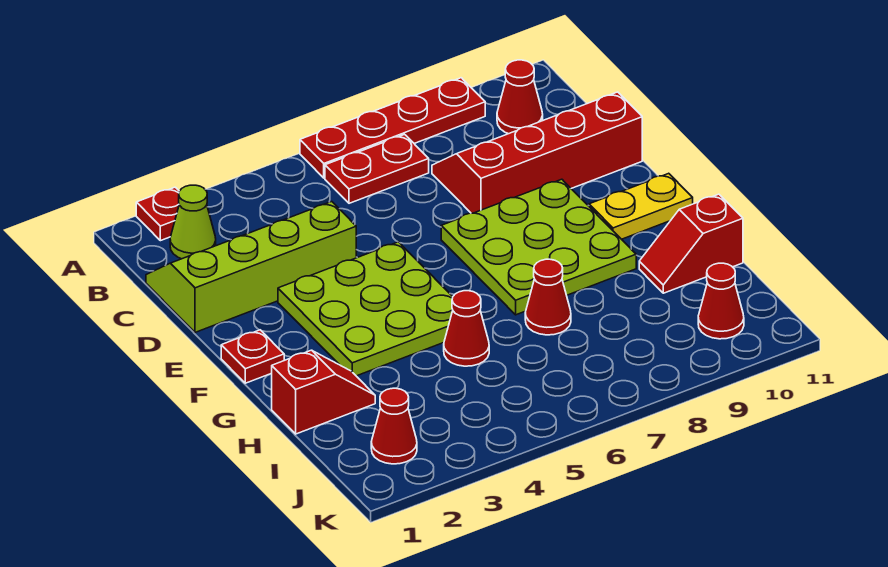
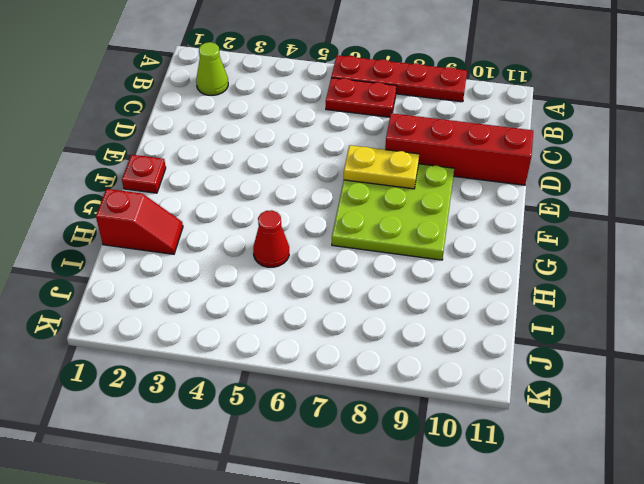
yellow 1x2 plate [344,145,419,189] -> yellow 1x2 plate moved to [589,173,693,239]
none -> red 1x1 plate [136,187,179,241]
none -> red 1x1 cone [497,60,543,134]
none -> lime 2x4 slope [146,202,356,332]

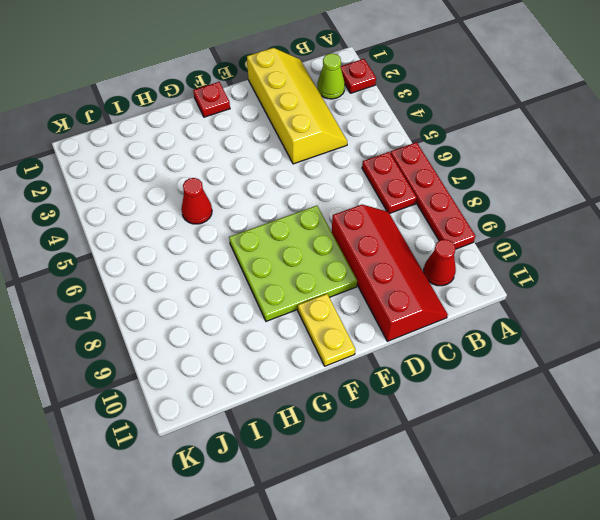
yellow 2x4 slope [247,48,347,164] -> lime 2x4 slope [146,202,356,332]
none -> lime 3x3 plate [278,242,453,376]
none -> red 1x2 slope [272,350,375,434]
none -> red 1x1 cone [525,259,571,335]

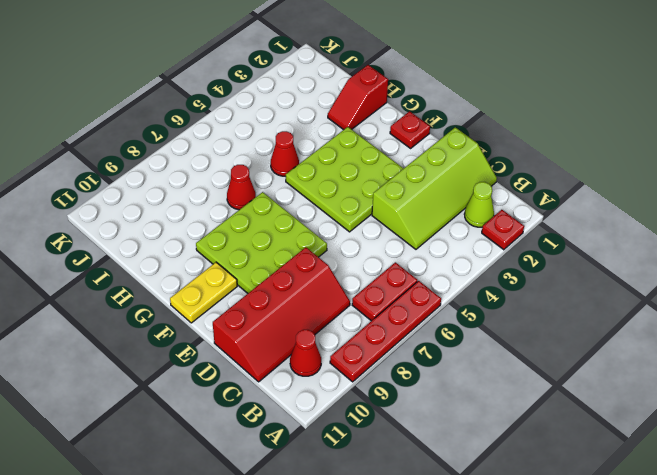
none -> red 1x2 slope [639,194,743,293]
none -> red 1x1 cone [371,388,417,464]
none -> red 1x1 cone [698,263,744,339]

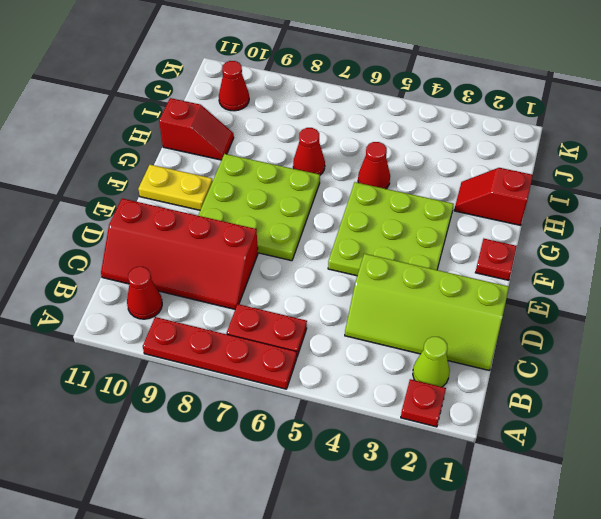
none -> red 1x1 cone [371,388,417,464]

